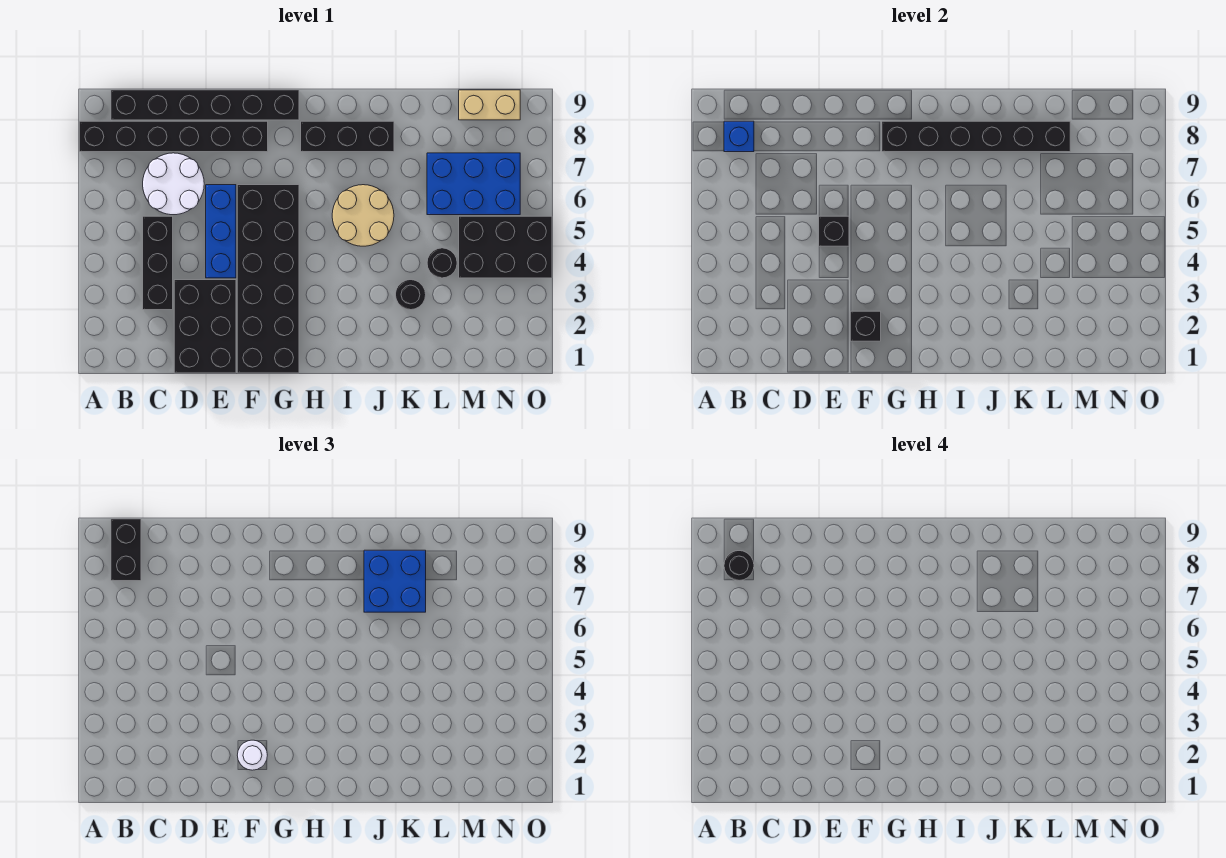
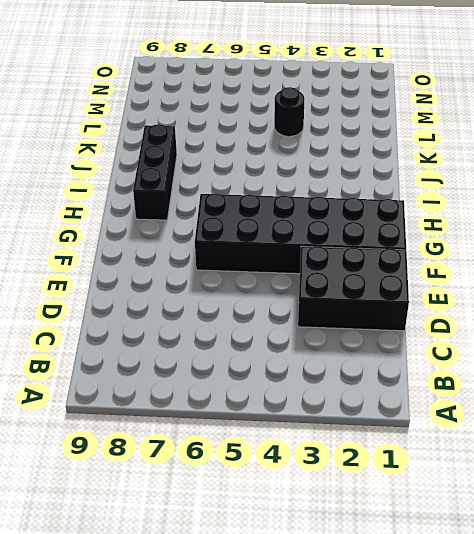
none -> black 1x6 brick [79,121,268,152]
none -> black 1x6 brick [111,90,299,120]
none -> black 1x3 brick [143,216,173,310]

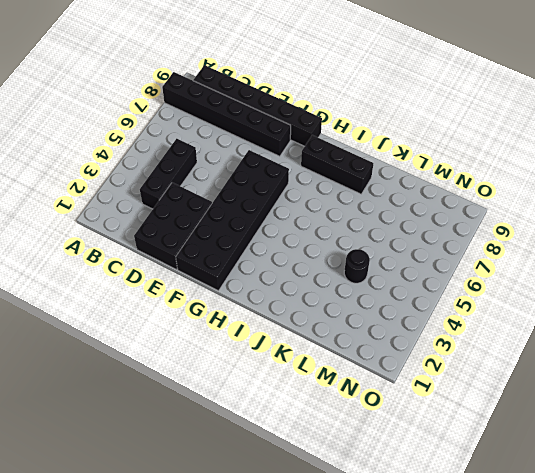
none -> white 2x2 round brick [143,153,204,215]
none -> blue 1x3 brick [206,185,236,278]
none -> tan 2x2 round brick [332,185,394,246]

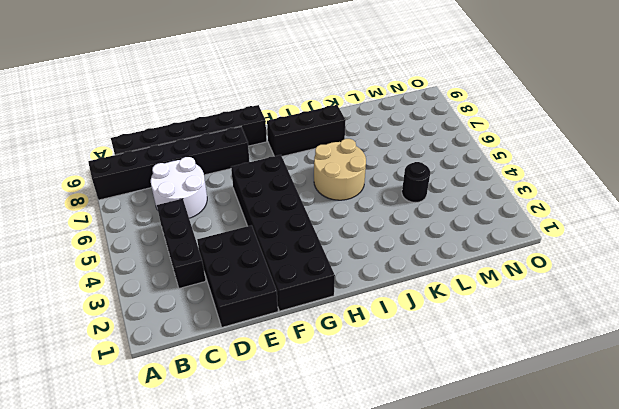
none -> blue 1x3 brick [206,185,236,278]
none -> black 1x1 round brick [396,280,426,310]
none -> blue 2x3 brick [427,153,520,215]

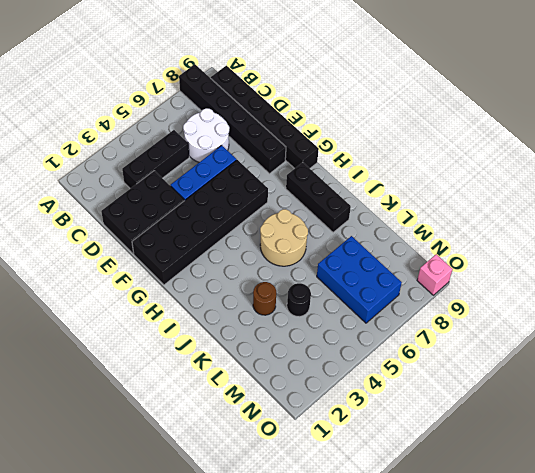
brown 1x1 round brick [253,282,276,315] -> black 1x1 round brick [396,280,426,310]
pink 1x1 brick [417,254,453,295] -> none
none -> black 2x3 brick [459,216,552,278]
none -> tan 1x2 brick [459,90,520,120]
none -> blue 1x1 brick [724,121,754,152]

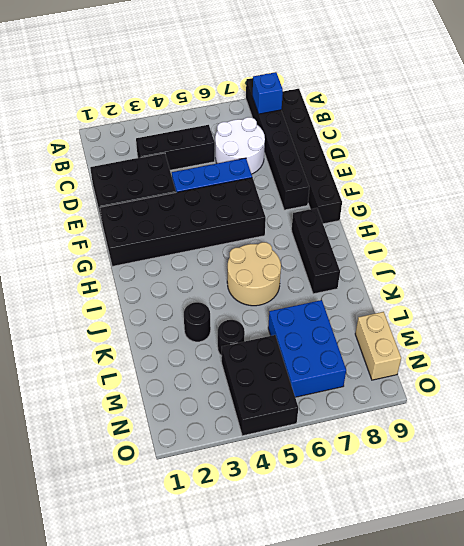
none -> black 1x1 brick [819,216,849,246]
none -> black 1x1 brick [850,311,881,341]
none -> black 1x6 brick [882,121,1070,152]

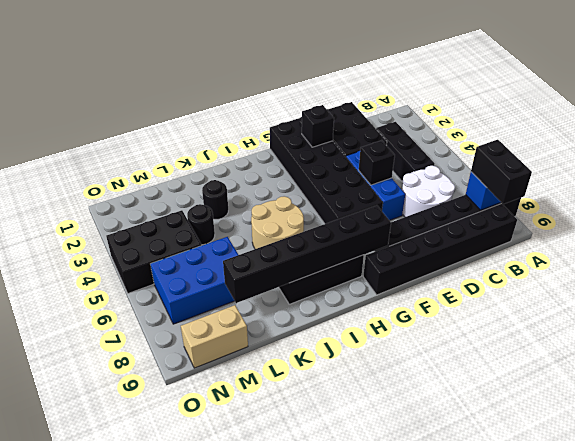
none -> white 1x1 round brick [237,740,267,770]
none -> blue 2x2 brick [364,550,426,612]
none -> black 1x1 round brick [724,551,754,580]

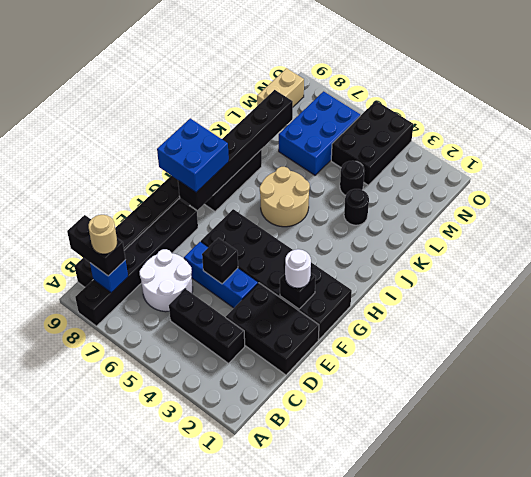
tan 1x1 round brick [89,215,117,254] -> black 1x1 round brick [724,551,754,580]
blue 2x2 brick [157,118,229,192] -> blue 2x2 brick moved to [364,550,426,612]

